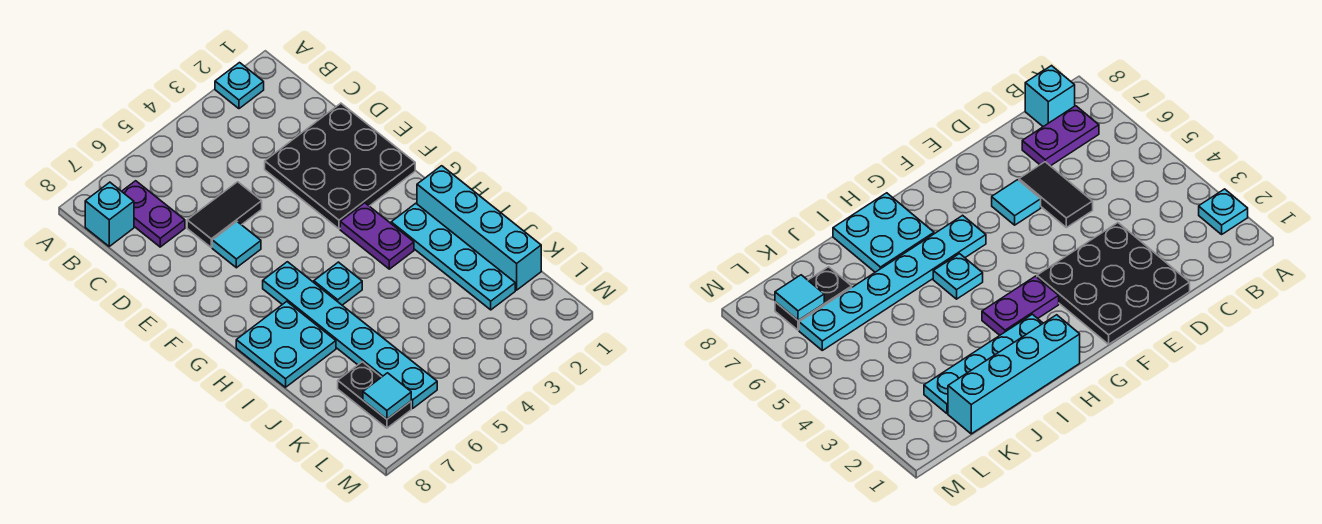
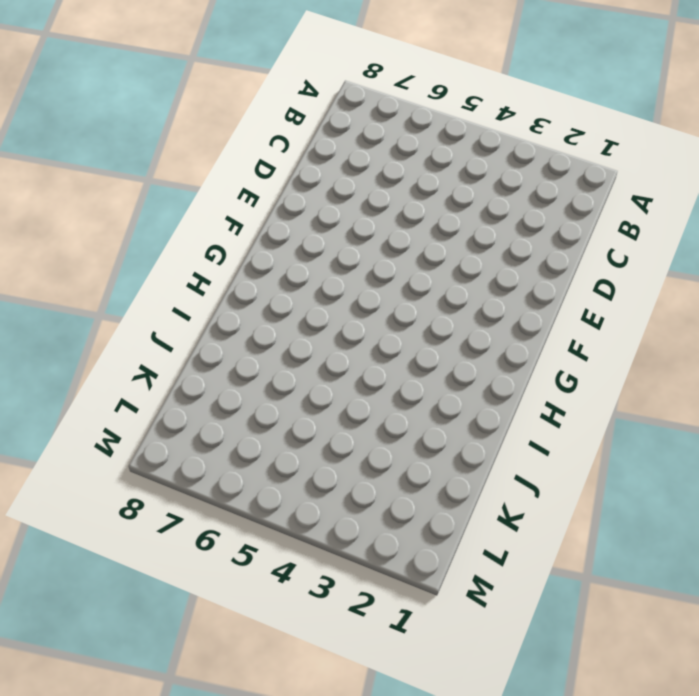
none -> cyan 1x1 plate [215,63,264,109]
none -> purple 1x2 plate [122,181,185,247]
none -> cyan 1x1 brick [85,182,134,246]

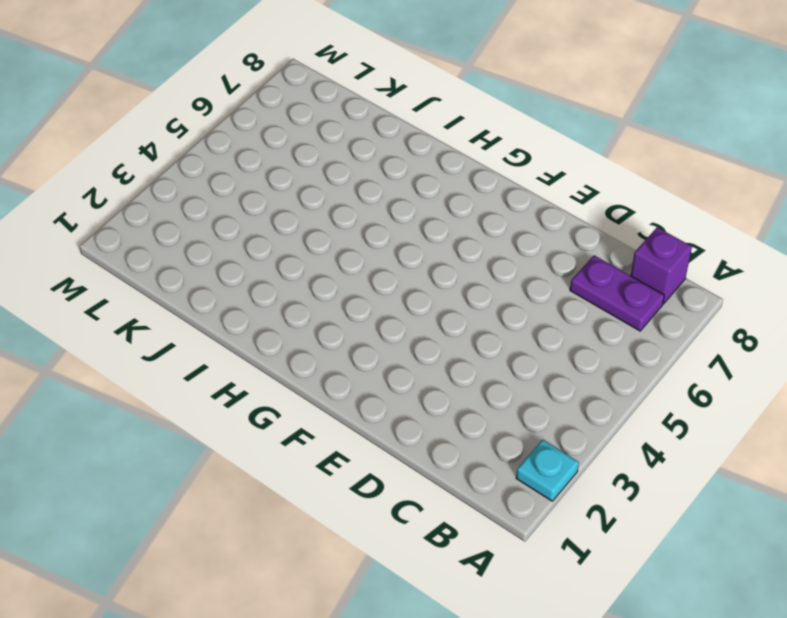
purple 1x1 brick [631,227,692,304] -> cyan 1x1 brick [85,182,134,246]
none -> black 3x3 plate [265,103,415,229]
none -> black 1x2 tile [187,182,262,247]
none -> cyan 1x1 tile [212,222,261,268]

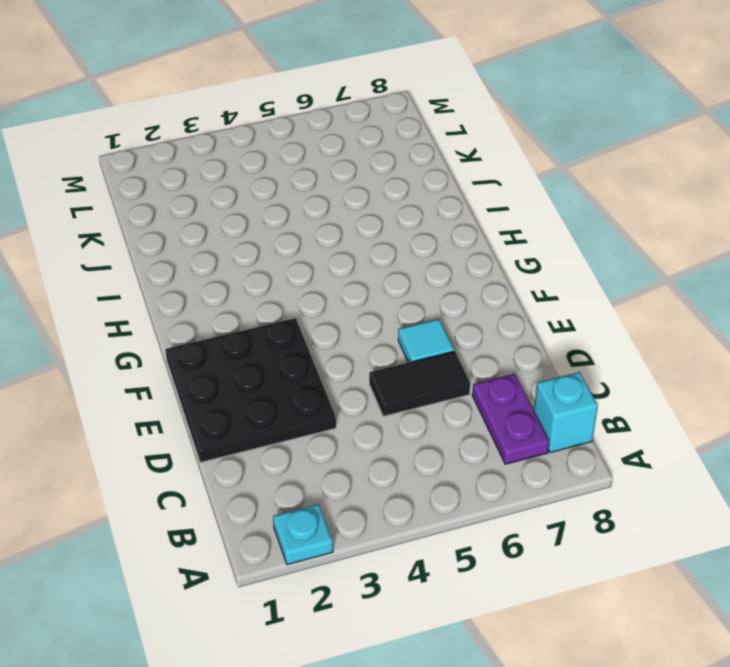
none -> purple 1x2 plate [340,203,414,269]
none -> cyan 1x6 plate [263,262,437,408]
none -> cyan 1x4 brick [417,166,541,290]

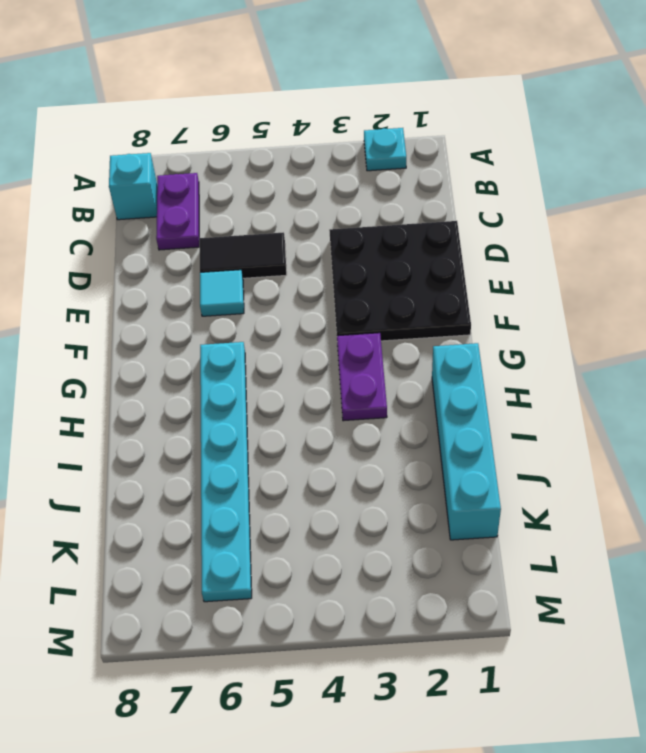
none -> cyan 1x4 plate [391,203,515,310]
none -> cyan 1x1 plate [314,262,362,305]
none -> cyan 2x2 plate [236,301,336,387]

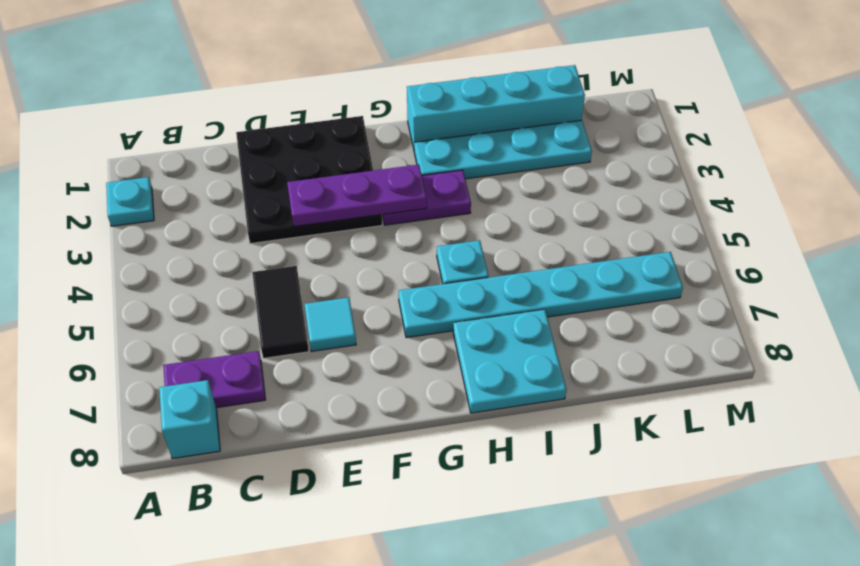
purple 1x3 plate [287,165,427,227] -> none
none -> black 1x2 plate [338,362,411,428]
none -> cyan 1x1 tile [363,373,411,419]

